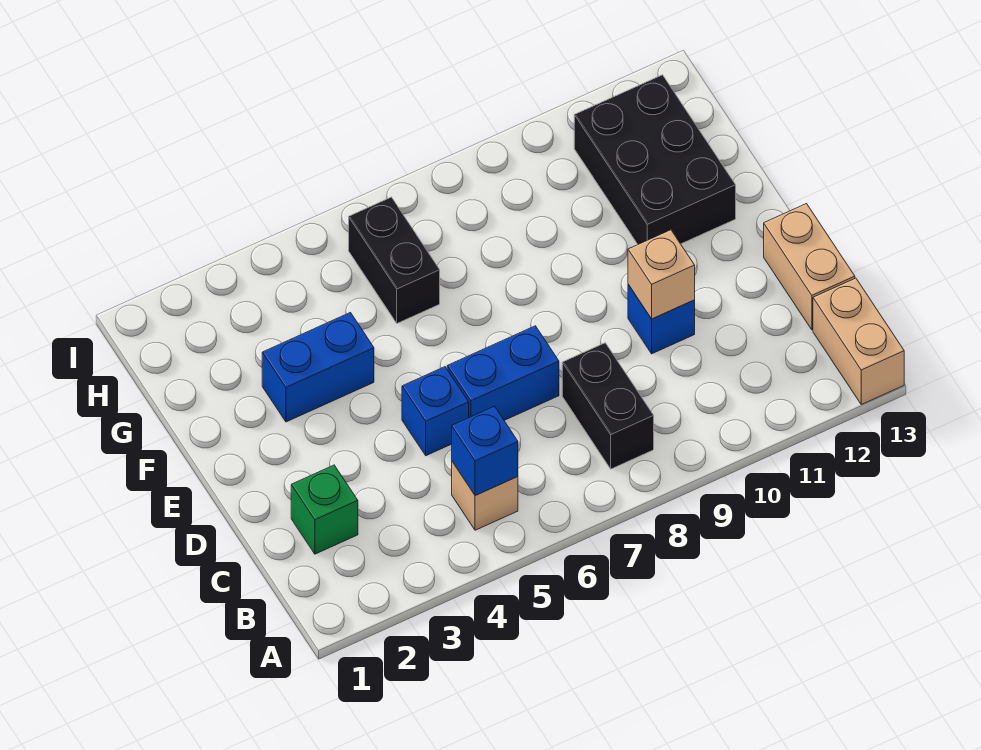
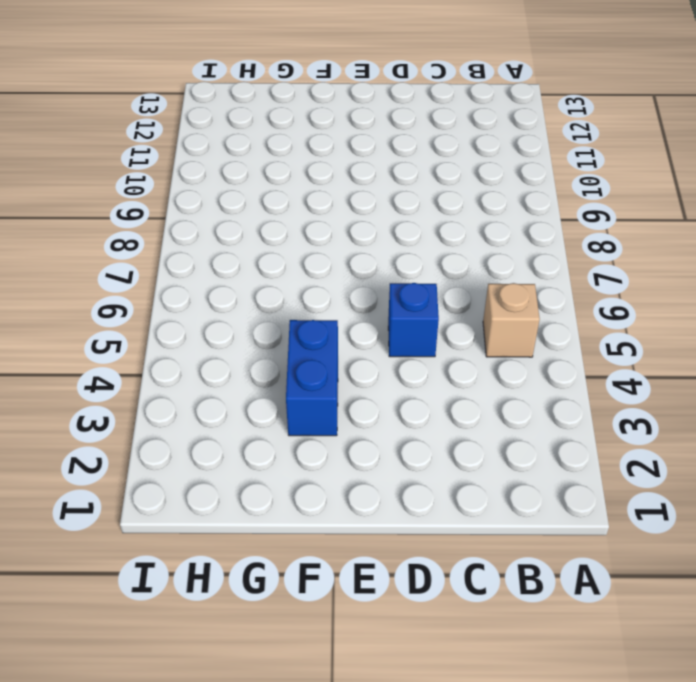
none -> tan 1x2 brick [813,278,904,404]
none -> black 1x2 brick [562,343,654,469]
none -> green 1x1 brick [291,465,358,554]

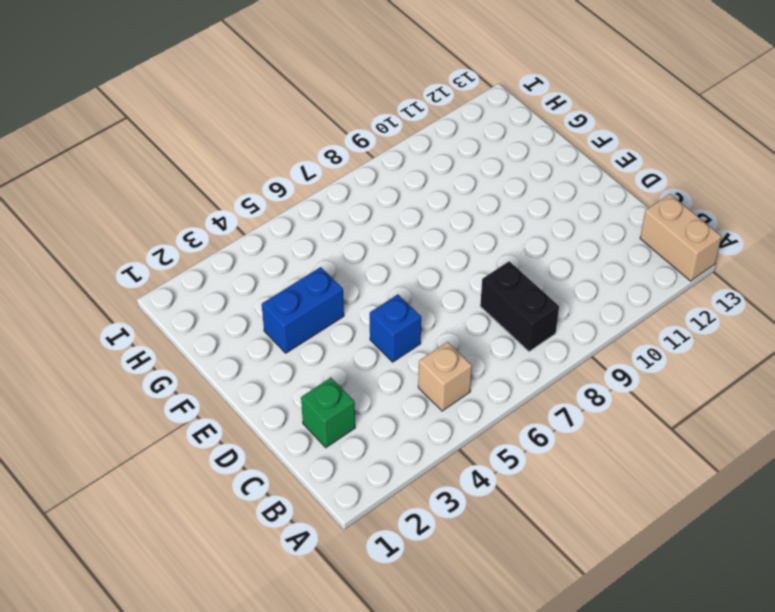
none -> tan 1x2 brick [764,204,855,330]
none -> blue 1x2 brick [447,326,559,420]
none -> blue 1x1 brick [628,284,695,354]

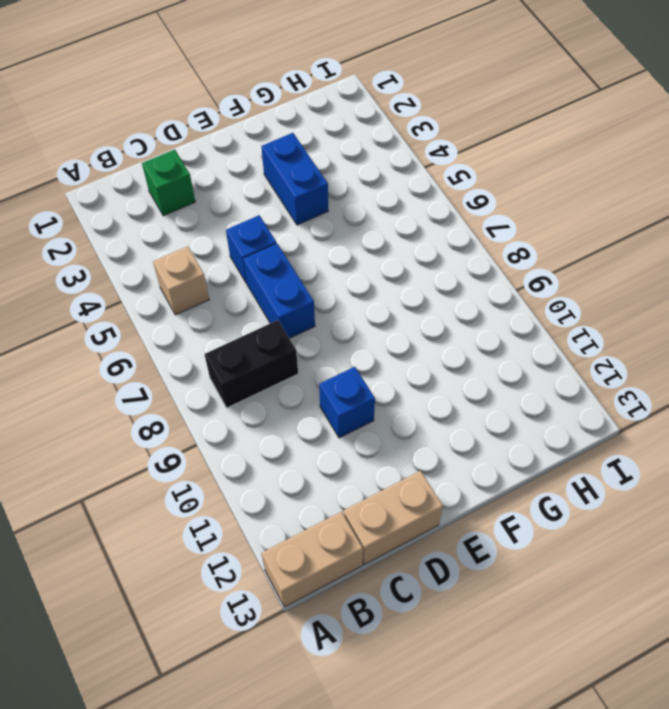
none -> black 2x3 brick [574,75,736,244]
none -> black 1x2 brick [349,197,440,323]
none -> blue 1x1 brick [452,406,518,496]

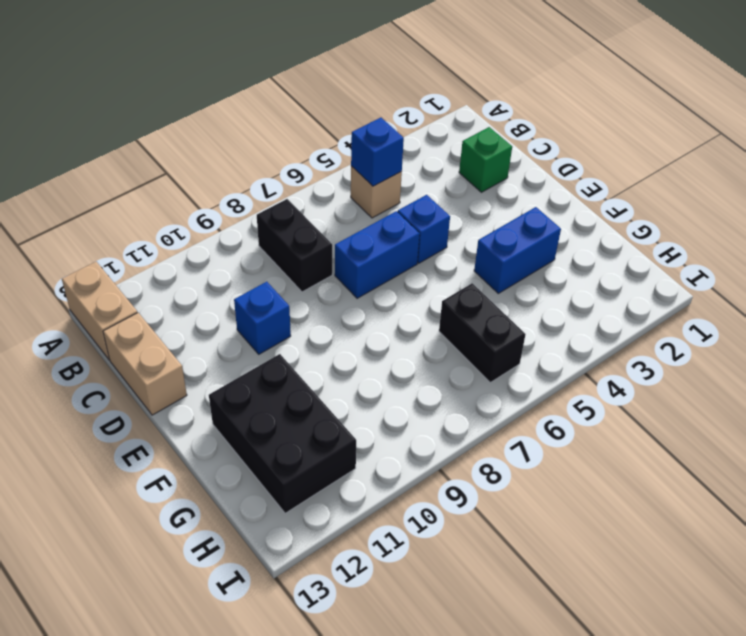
none -> tan 1x1 brick [628,230,695,319]

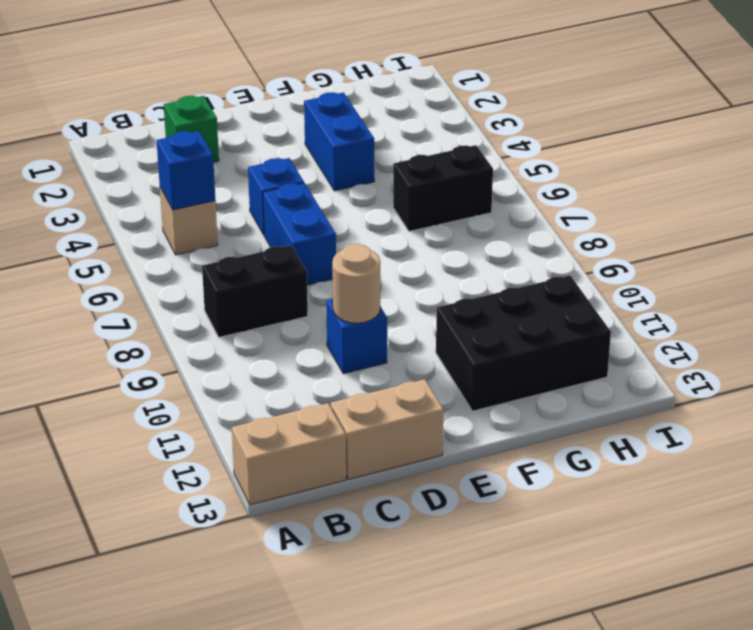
tan 1x1 round brick [332,244,380,323] -> tan 1x1 brick [628,230,695,319]

